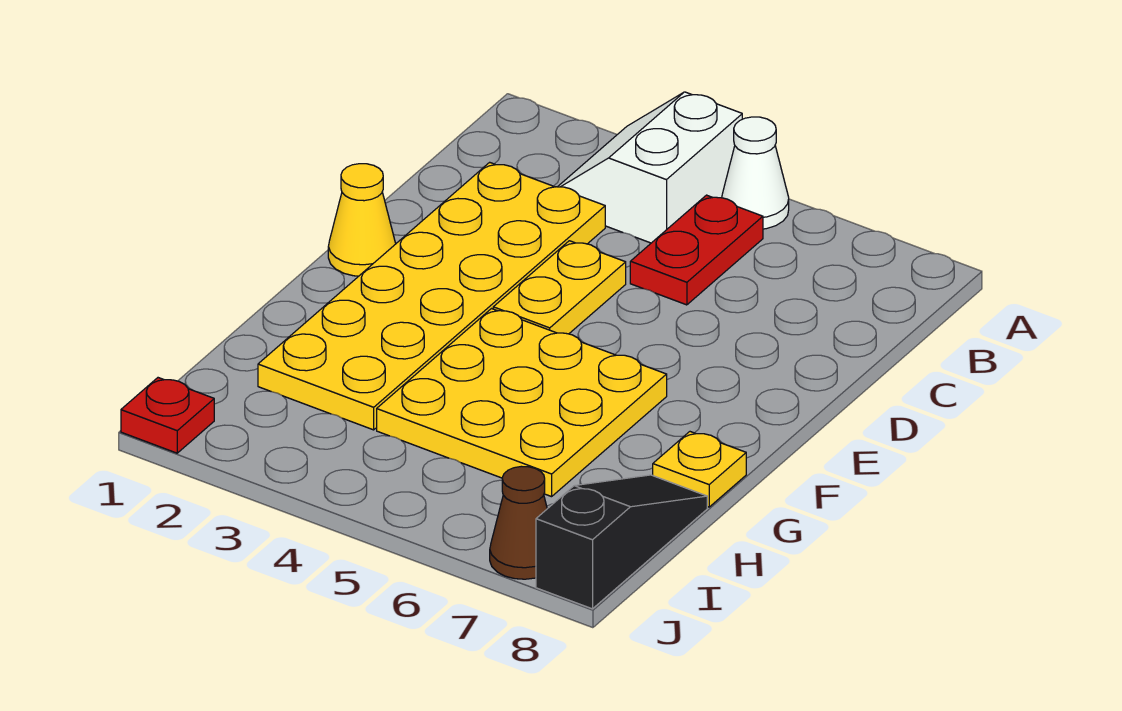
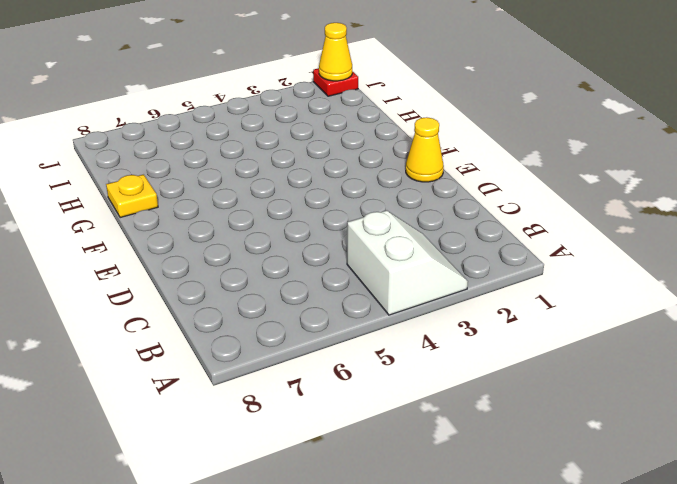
yellow 1x1 cone [319,23,352,81] -> none
none -> white 1x1 cone [722,117,789,229]
none -> red 1x2 plate [630,195,763,305]

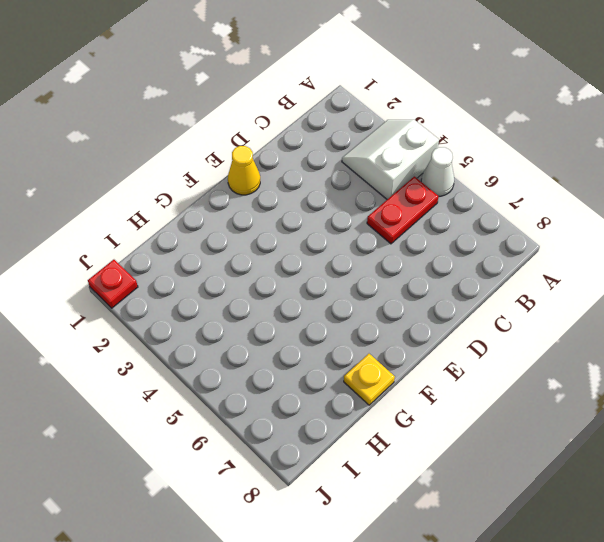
none -> yellow 2x6 plate [258,162,605,430]
none -> yellow 1x2 plate [493,241,626,334]

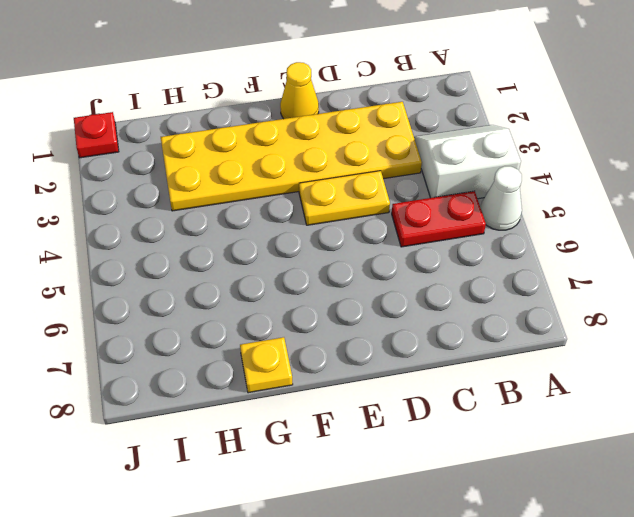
none -> yellow 3x3 plate [377,309,667,497]
none -> black 1x3 slope [536,475,707,609]

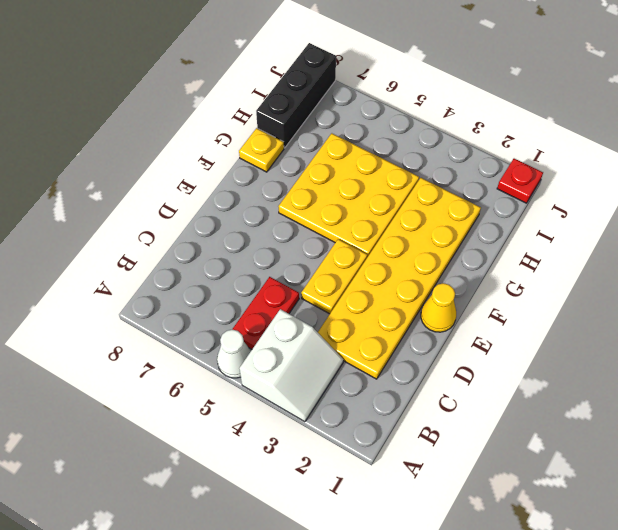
black 1x3 brick [256,43,336,148] -> black 1x3 slope [536,475,707,609]
none -> brown 1x1 cone [490,466,547,579]

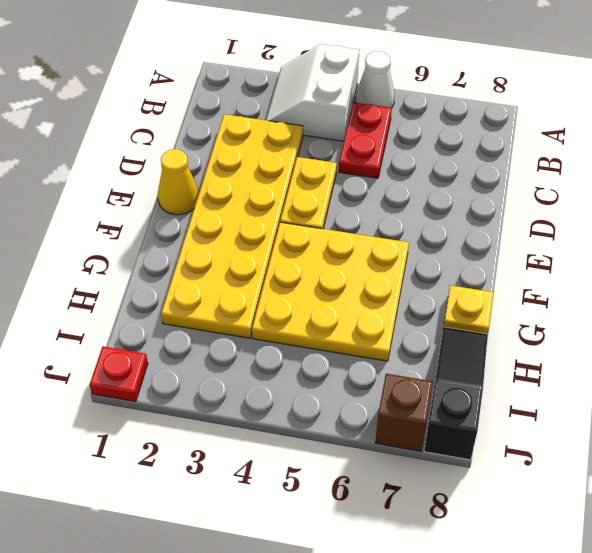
brown 1x1 brick [375,374,433,451] -> brown 1x1 cone [490,466,547,579]

